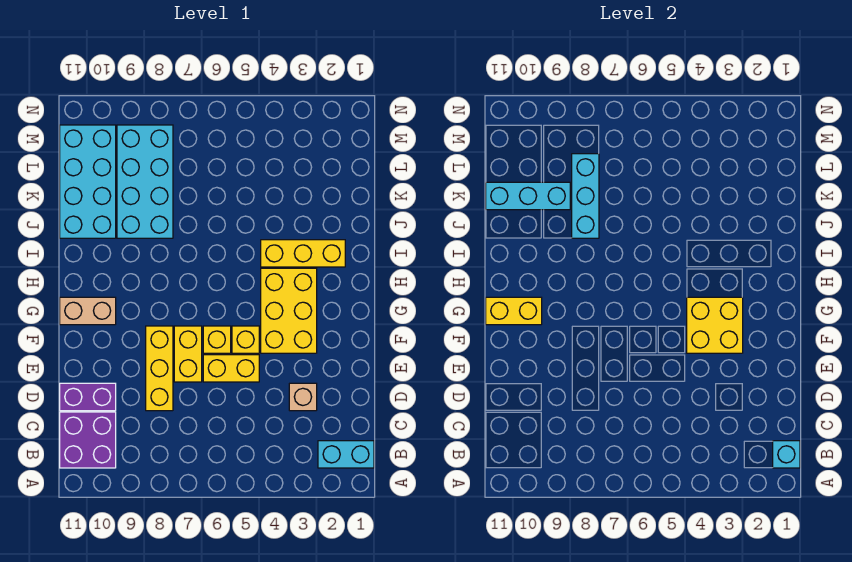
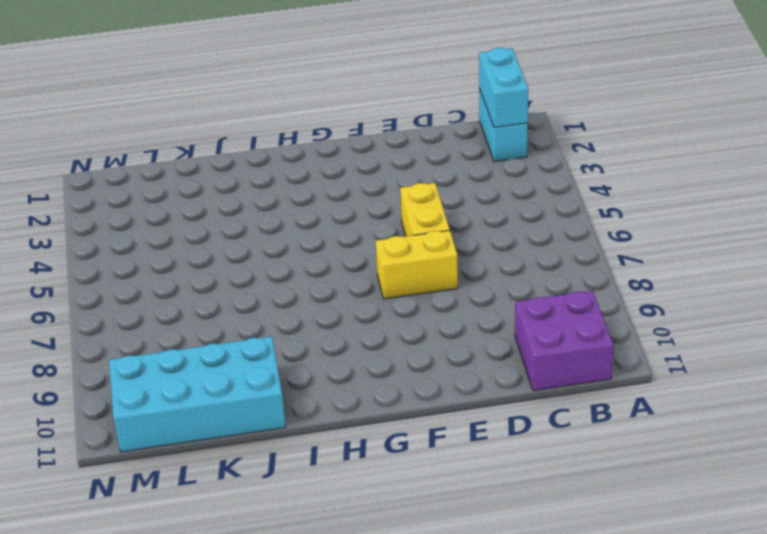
cyan 1x2 brick [479,48,528,127] -> cyan 1x1 brick [773,441,800,468]
none -> tan 1x1 brick [289,383,317,411]
none -> yellow 1x3 brick [146,326,173,411]
none -> purple 1x2 brick [60,383,116,411]

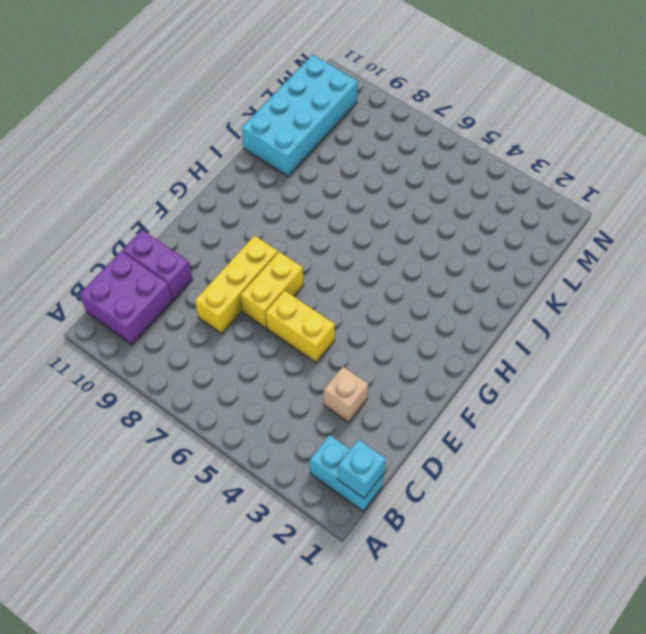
none -> yellow 2x3 brick [261,268,317,353]
none -> yellow 1x1 brick [232,326,259,353]
none -> yellow 1x1 brick [203,326,231,353]

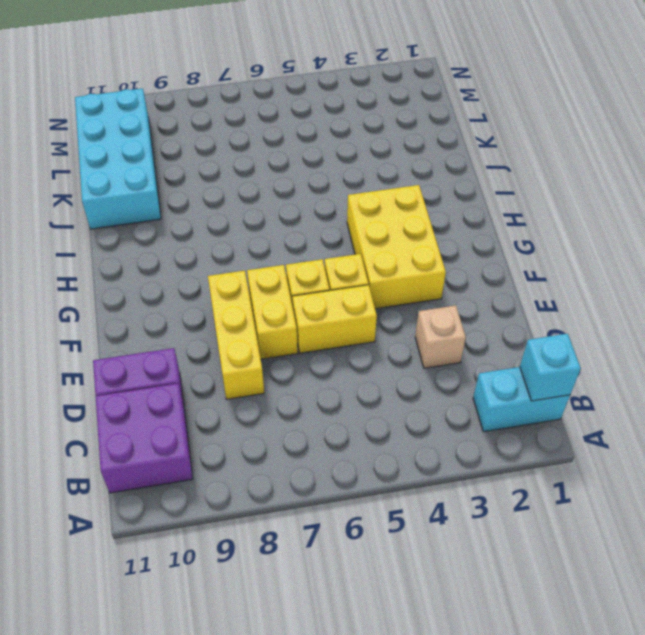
none -> tan 1x2 brick [60,297,116,325]
none -> yellow 1x3 brick [261,240,345,267]
none -> cyan 2x4 brick [117,125,173,238]

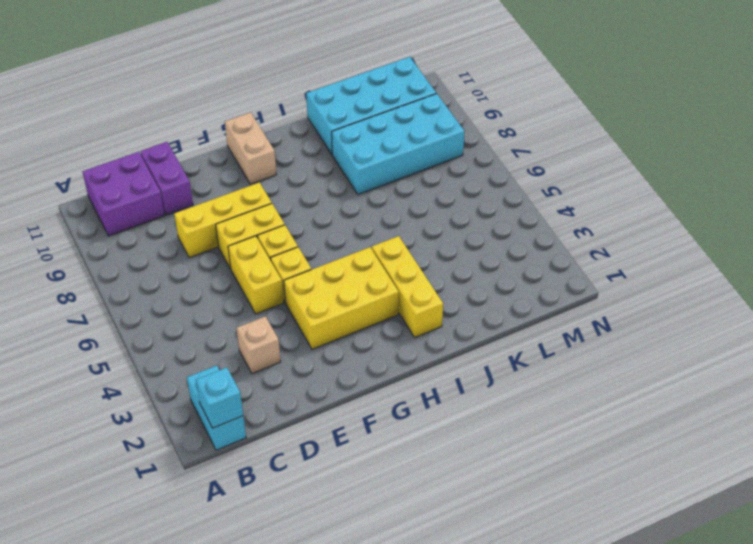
none -> yellow 2x2 brick [687,297,743,353]
none -> yellow 1x2 brick [486,297,542,325]
none -> cyan 1x3 brick [572,154,599,238]

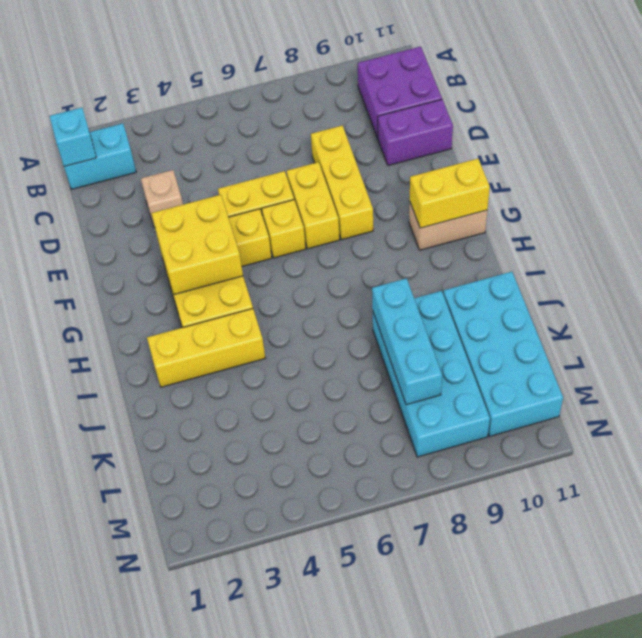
none -> cyan 1x3 brick [486,182,570,210]

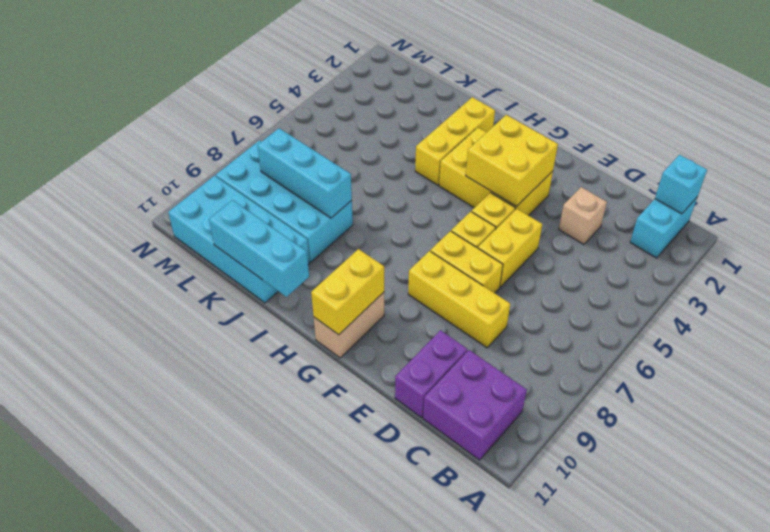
cyan 1x3 brick [209,200,309,297] -> cyan 1x3 brick turned to [486,182,570,210]

